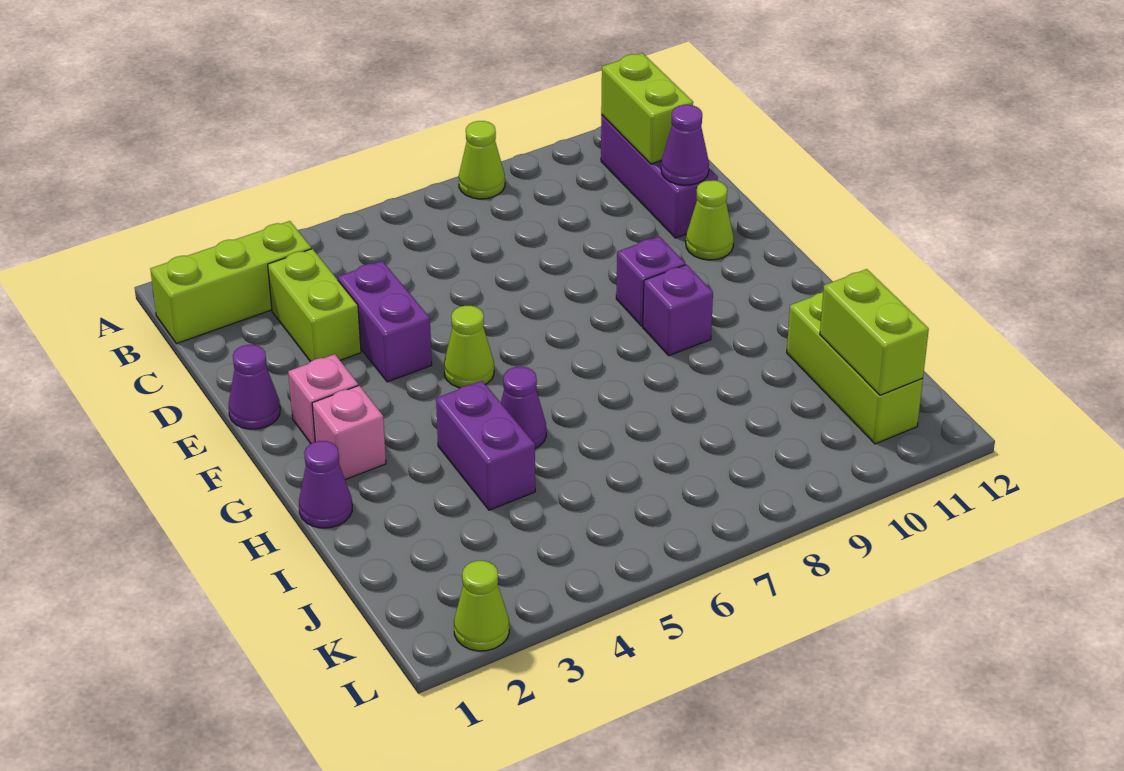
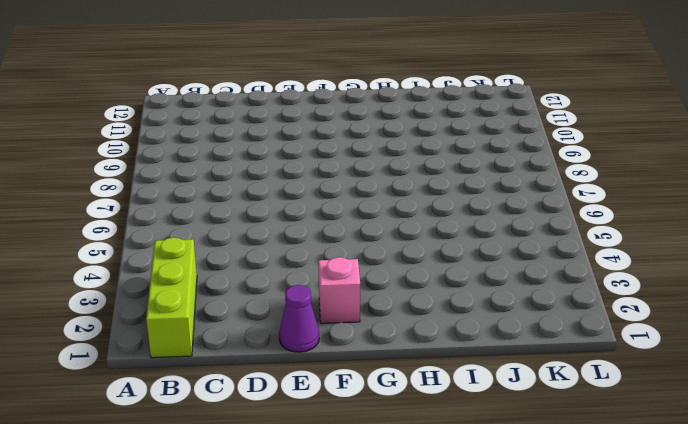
none -> lime 1x1 cone [459,121,505,199]
none -> purple 1x3 brick [601,115,718,238]
none -> lime 1x2 brick [268,249,361,362]

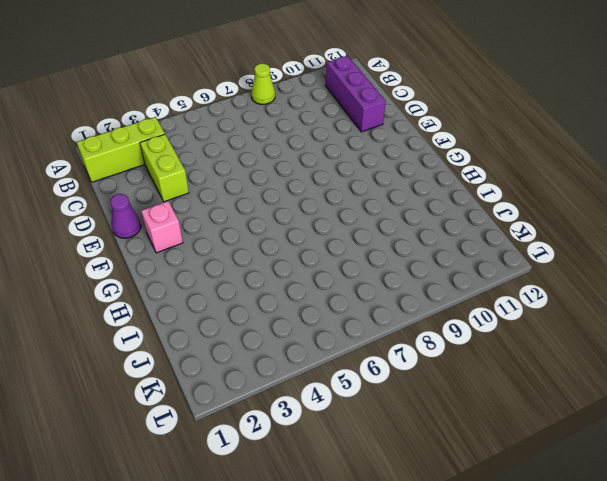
none -> purple 1x2 brick [338,261,432,382]
none -> lime 1x1 cone [686,180,734,260]
none -> lime 1x1 cone [444,306,494,388]

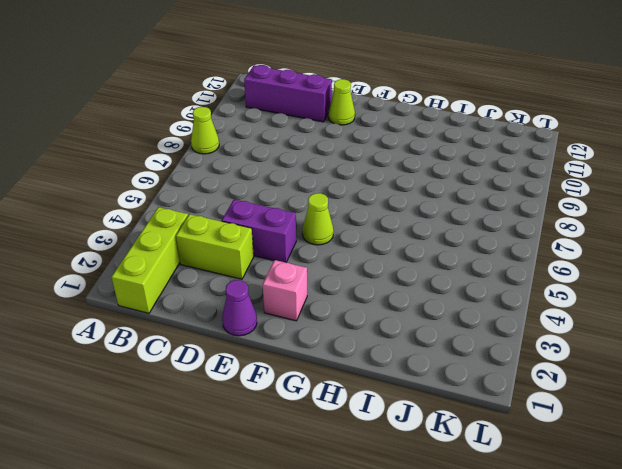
none -> purple 1x1 brick [616,236,685,326]
none -> pink 1x1 brick [312,385,386,480]
none -> purple 1x1 brick [643,265,713,356]

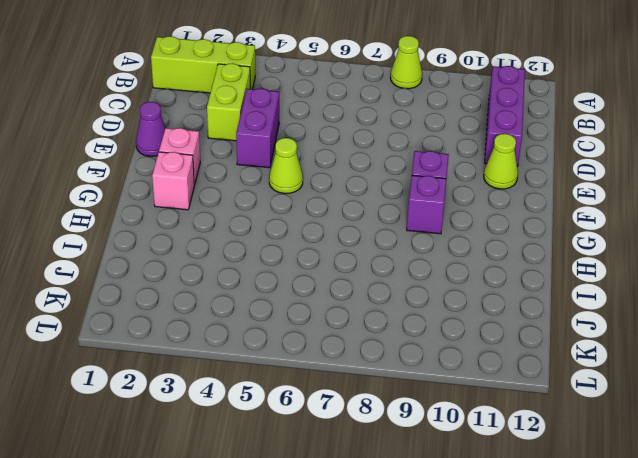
none -> purple 1x1 cone [299,441,352,528]
none -> purple 1x2 brick [436,381,535,510]
none -> purple 1x1 cone [501,367,546,448]

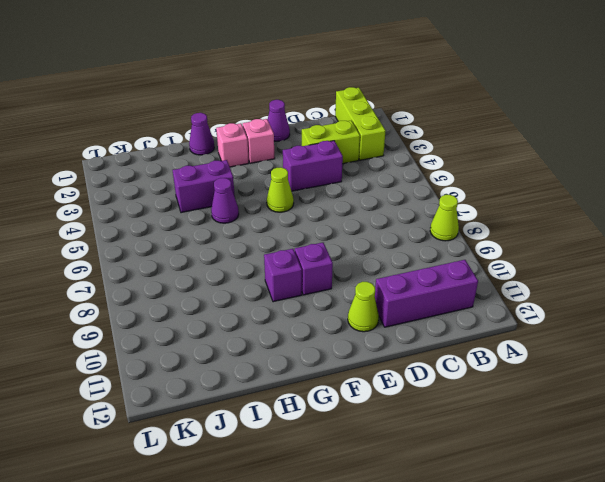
none -> lime 1x3 brick [787,292,923,444]
none -> lime 1x1 cone [454,561,509,651]
none -> lime 1x2 brick [601,53,693,164]

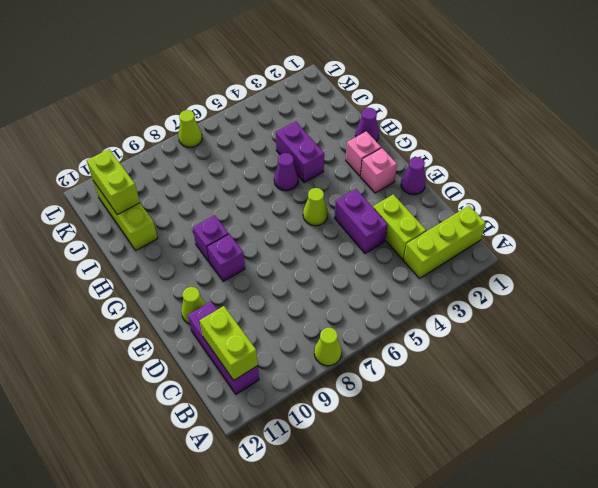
lime 1x1 cone [178,110,202,147] -> lime 1x1 cone moved to [454,561,509,651]
none -> purple 1x1 cone [661,105,709,185]

